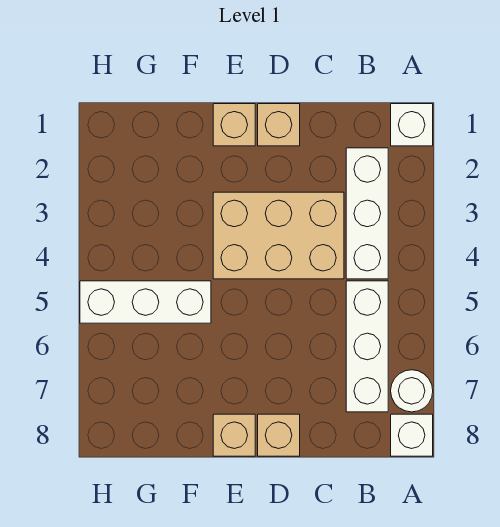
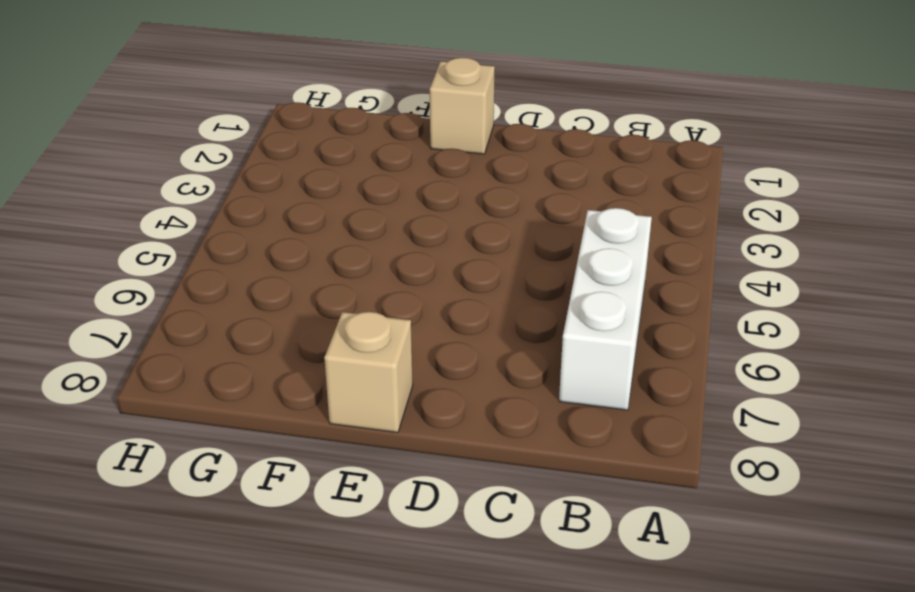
none -> white 1x1 brick [391,104,433,146]
none -> white 1x1 round brick [391,370,433,412]

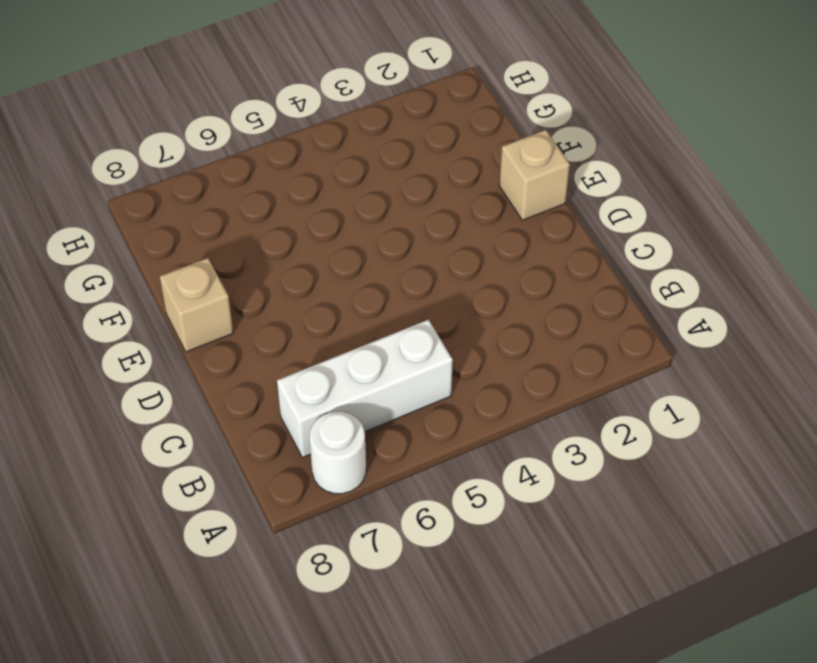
none -> white 1x1 brick [391,104,433,146]
none -> white 1x1 brick [391,414,433,456]

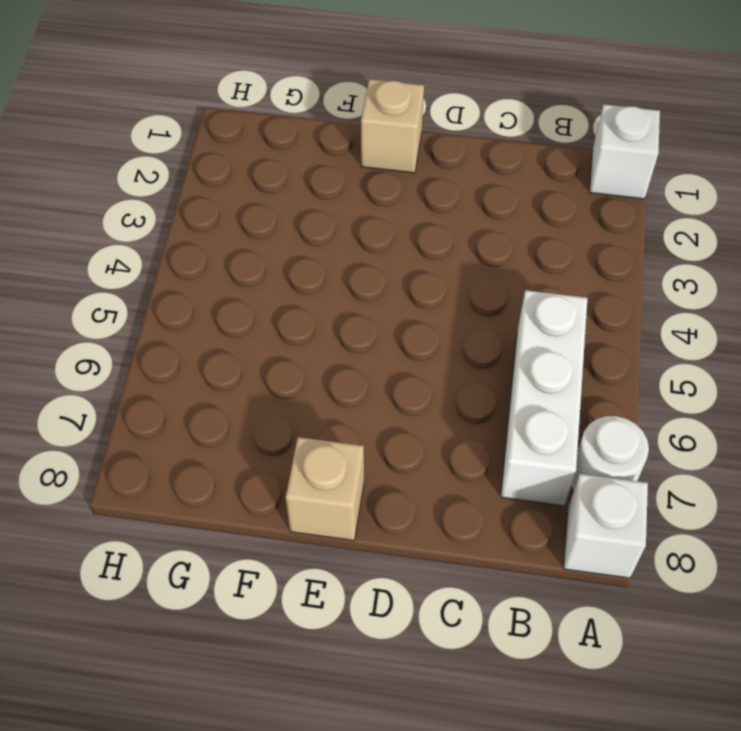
none -> white 1x3 brick [346,148,388,279]
none -> tan 2x3 brick [213,192,344,279]

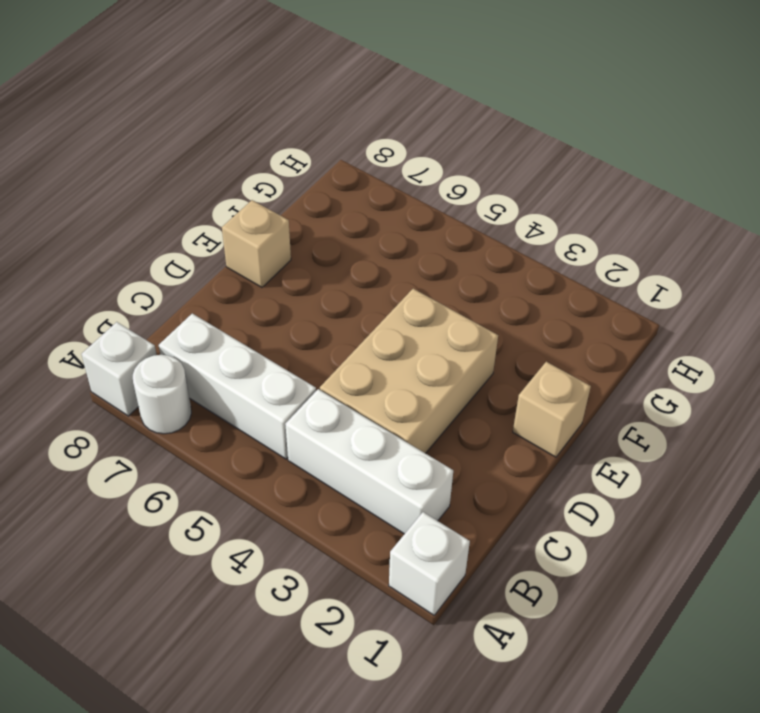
none -> tan 1x1 brick [258,104,300,146]
none -> tan 1x1 brick [258,414,300,456]

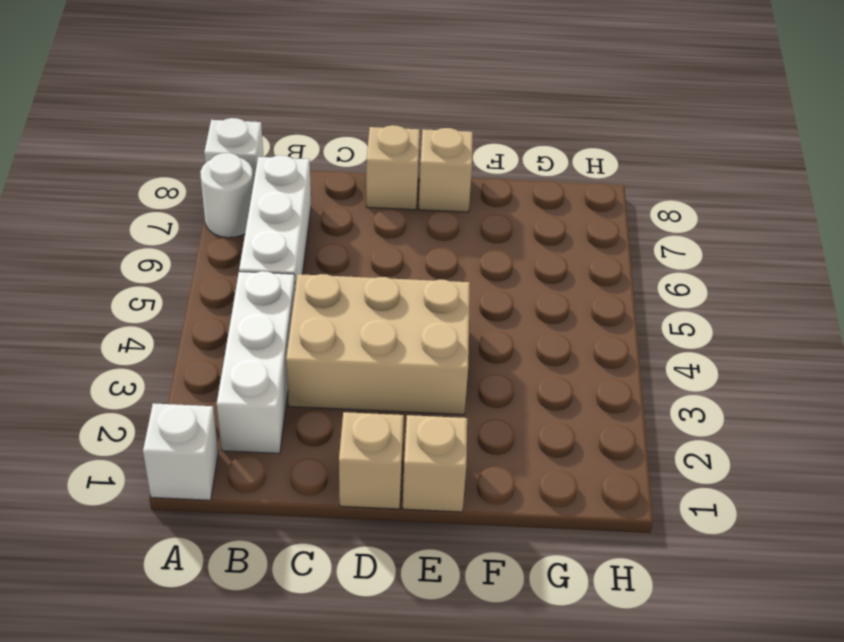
none -> white 1x3 brick [80,281,211,323]

